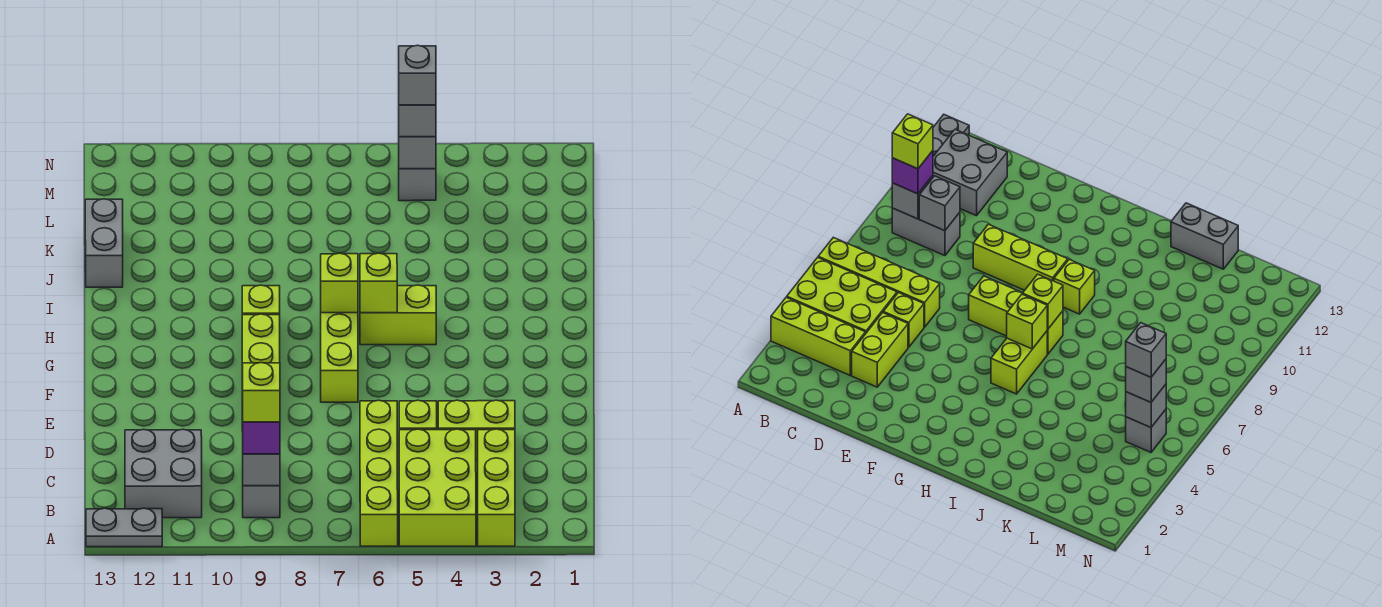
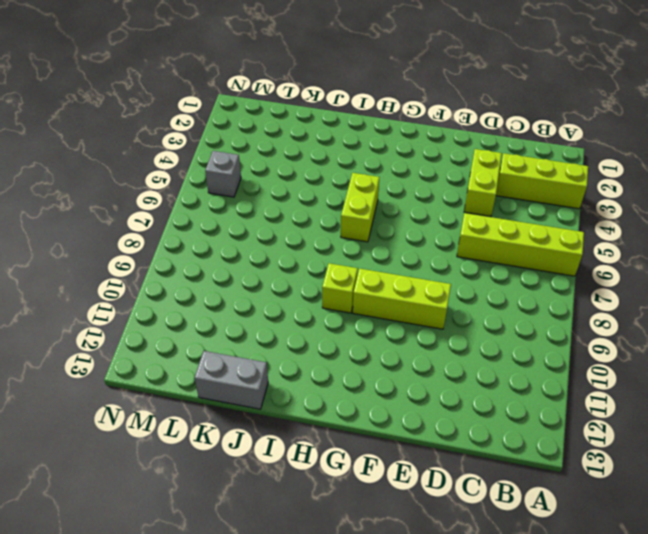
none -> lime 2x3 brick [399,429,476,546]
none -> grey 1x2 plate [86,508,162,547]
none -> grey 1x2 brick [243,486,280,518]

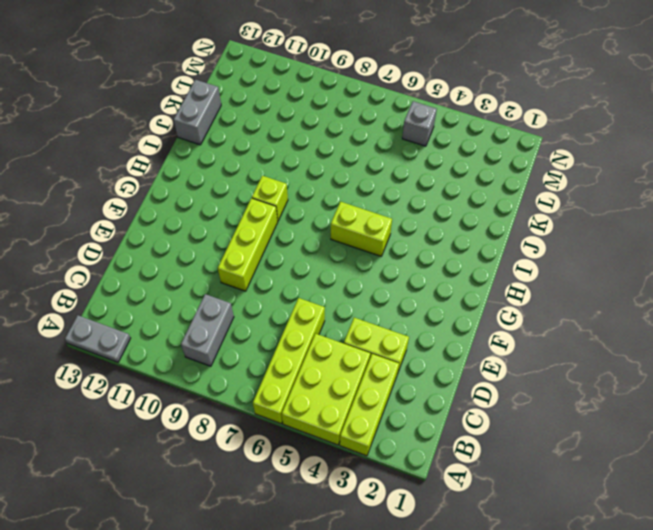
none -> grey 2x2 brick [125,429,202,518]
none -> lime 1x1 brick [399,400,437,430]
none -> lime 1x3 brick [321,313,358,402]

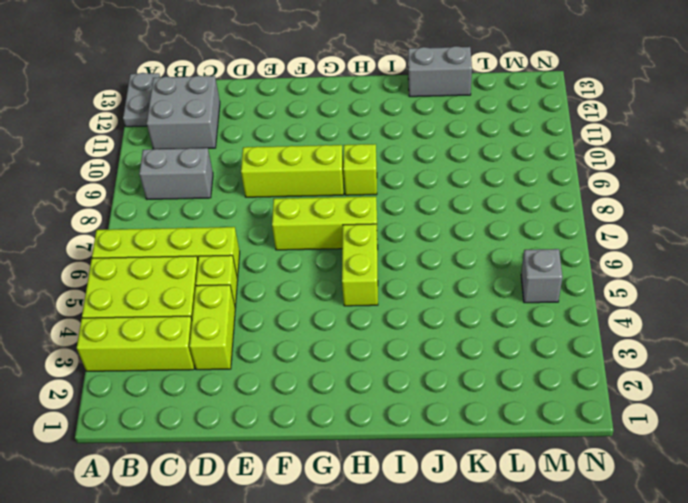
none -> grey 1x1 brick [243,454,280,486]
none -> grey 1x1 brick [919,176,960,231]
none -> lime 1x1 brick [360,253,397,313]

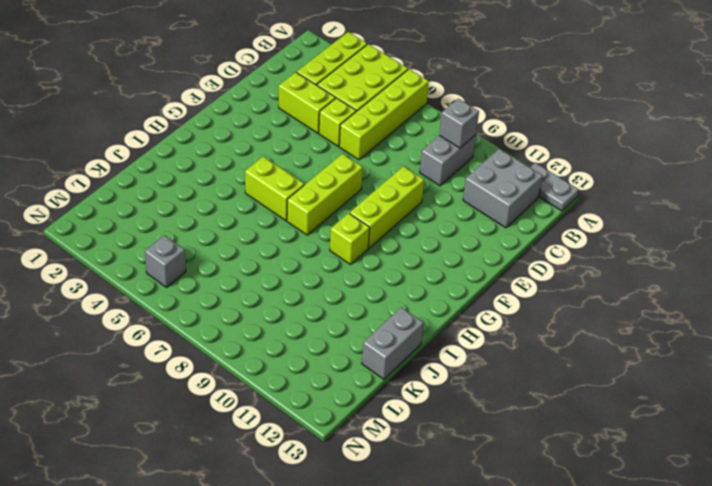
none -> grey 1x1 brick [919,176,960,231]
none -> lime 1x1 brick [360,253,397,313]
none -> lime 1x1 brick [321,253,358,313]

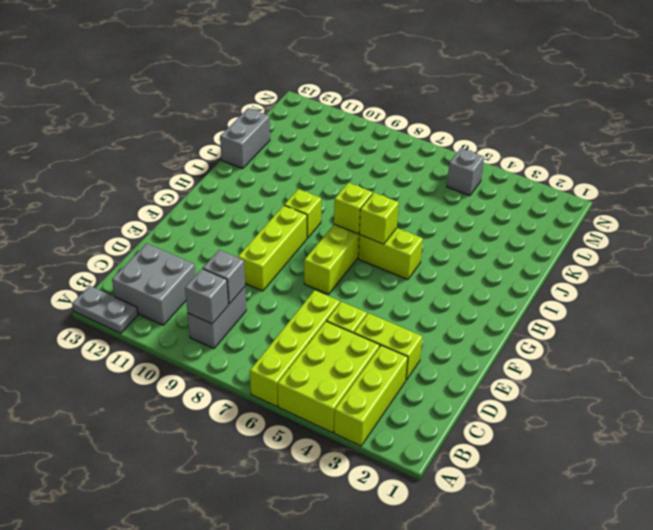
none -> grey 1x1 brick [399,137,436,169]
none -> purple 1x1 brick [243,422,280,454]
none -> grey 1x1 brick [399,105,436,137]

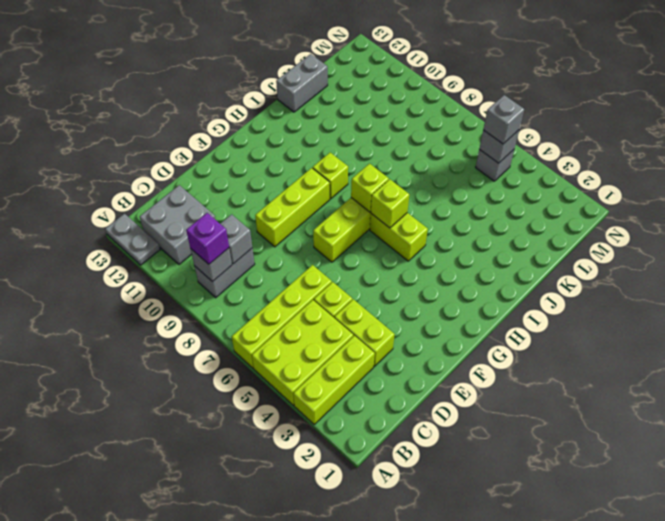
none -> lime 1x1 brick [242,363,280,422]
none -> grey 1x1 brick [399,45,436,105]

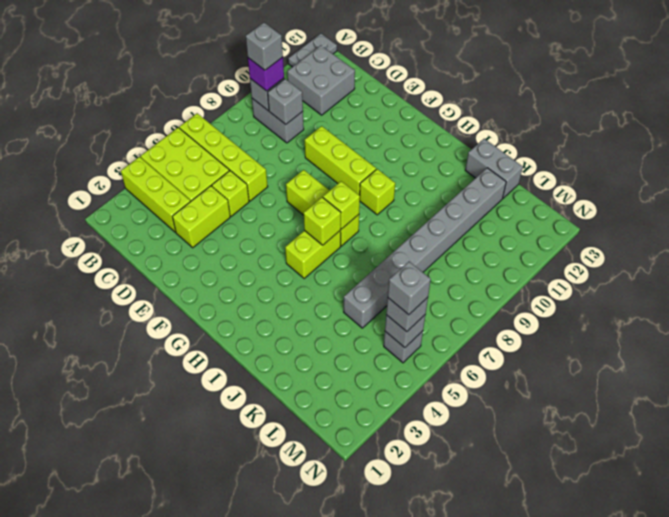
grey 1x1 brick [246,23,283,70] -> lime 1x1 brick [242,363,280,422]
grey 1x8 brick [344,168,506,328] -> none

